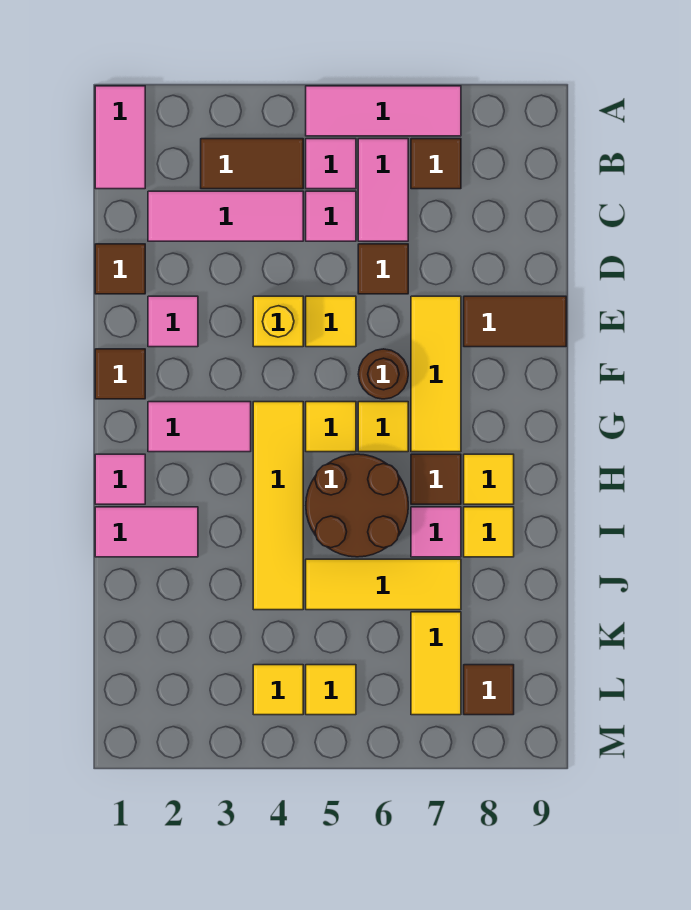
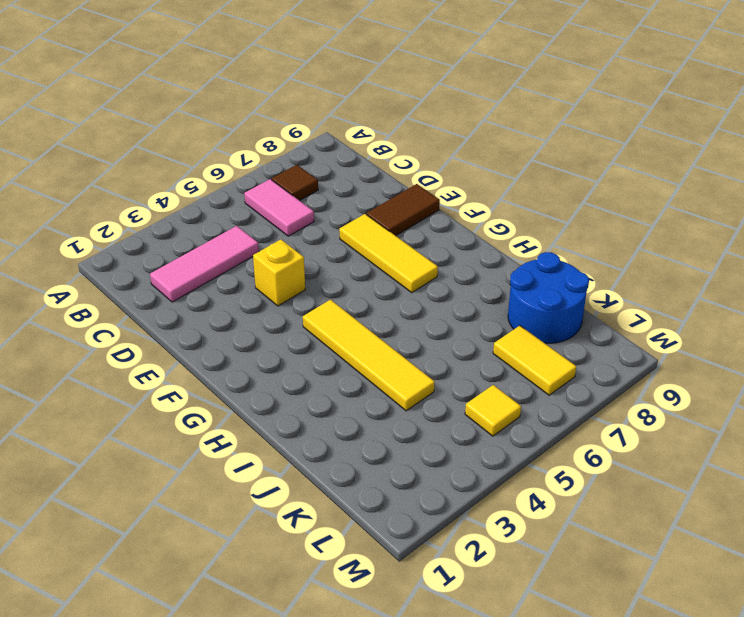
blue 2x2 round brick [508,252,589,343] -> none
none -> pink 1x2 tile [95,86,145,189]
none -> pink 1x3 tile [306,86,461,136]
none -> brown 1x2 tile [201,139,303,189]
none -> pink 1x1 tile [306,139,356,189]

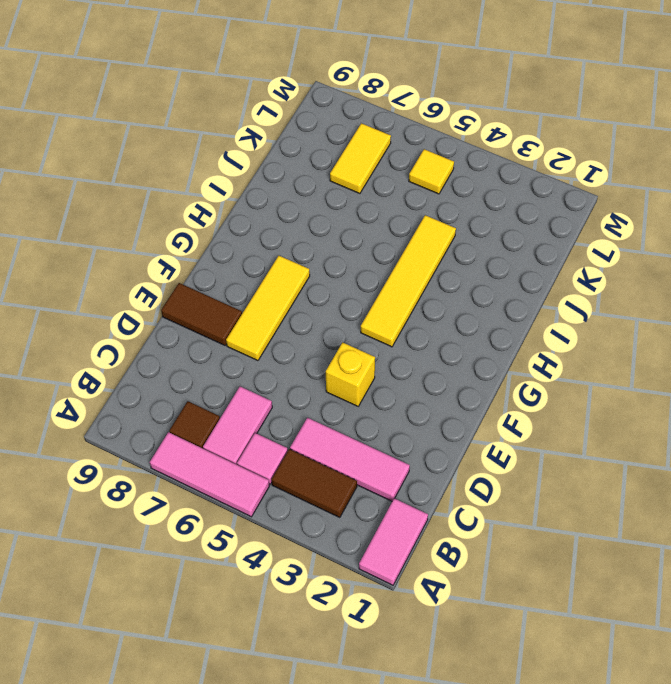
none -> pink 1x1 tile [306,191,356,241]
none -> brown 1x1 tile [95,244,145,294]
none -> brown 1x1 tile [358,244,408,294]
none -> pink 1x1 tile [148,296,198,347]

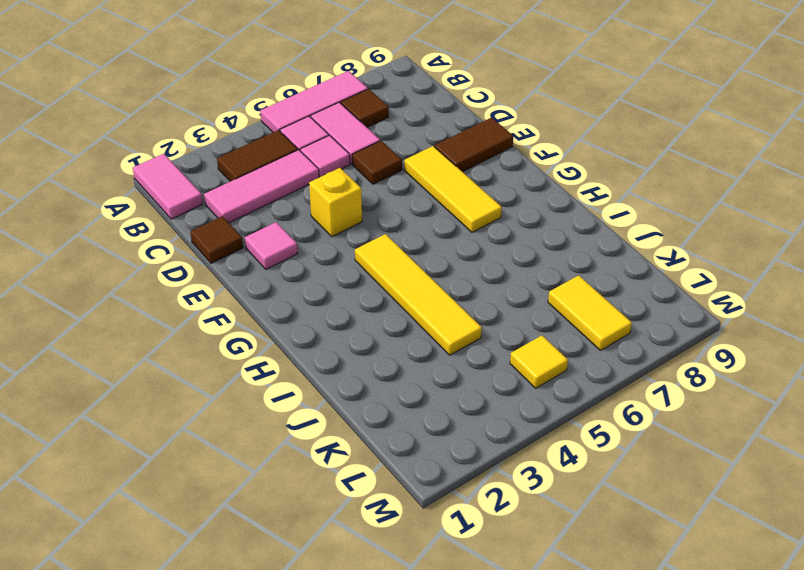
none -> yellow 1x1 tile [306,296,356,347]
none -> brown 1x1 tile [95,349,145,399]
none -> brown 1x1 round brick [358,349,408,399]
none -> pink 1x2 tile [148,402,251,452]

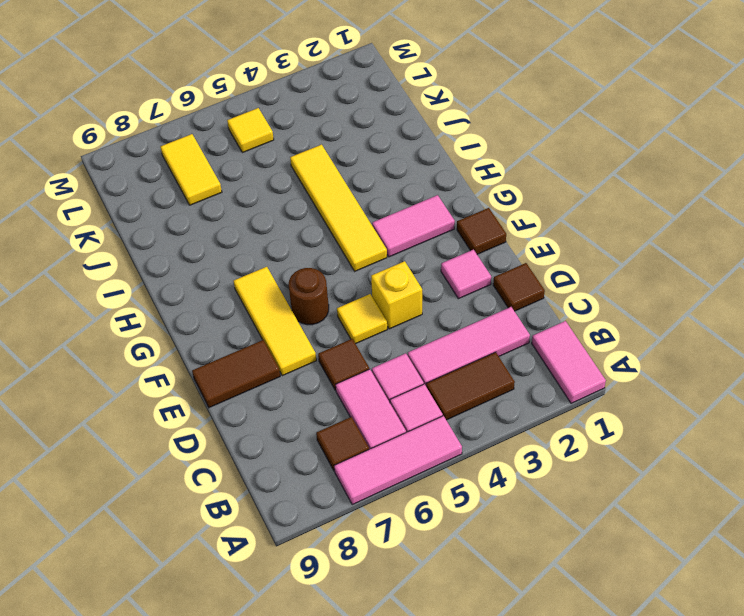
none -> yellow 1x1 tile [306,402,356,452]
none -> yellow 1x1 tile [358,402,408,452]
none -> pink 1x1 tile [95,454,145,504]
none -> brown 2x2 round brick [306,454,408,557]

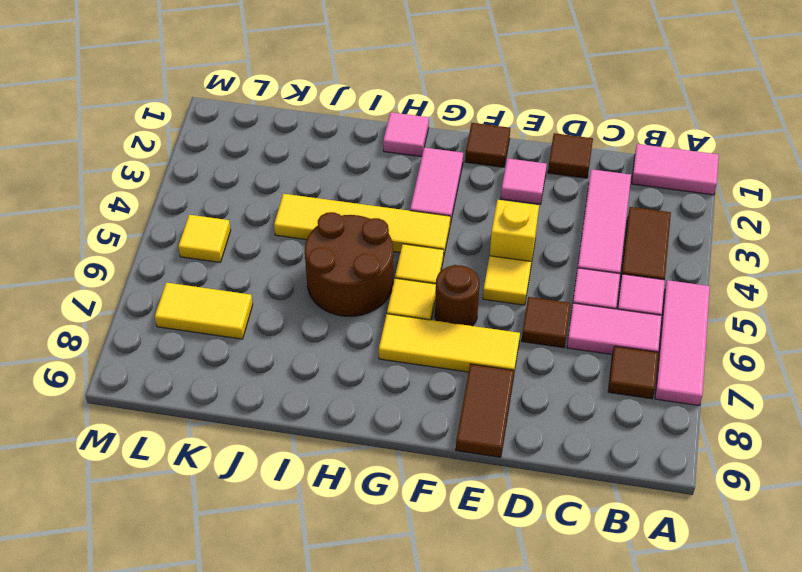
none -> brown 1x1 tile [411,454,461,504]
none -> yellow 1x1 tile [464,454,514,504]
none -> pink 1x2 tile [95,507,198,557]
none -> pink 1x1 tile [411,507,461,557]

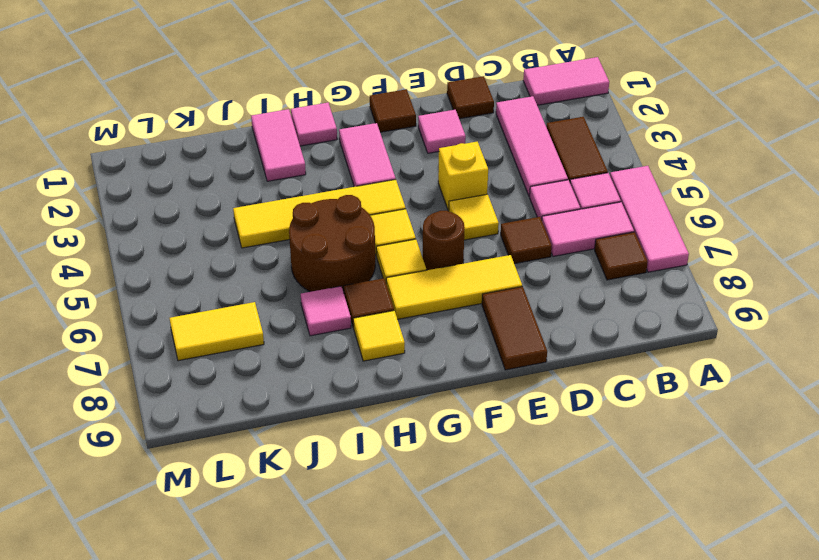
none -> yellow 1x1 tile [464,507,514,557]
none -> yellow 1x3 tile [306,559,461,610]
none -> yellow 1x1 tile [253,665,303,715]
none -> yellow 1x1 tile [306,665,356,715]

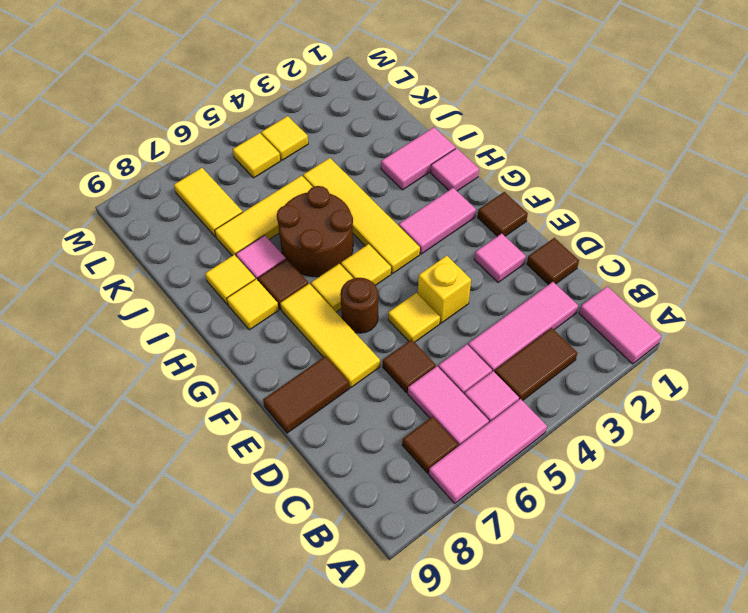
none -> brown 1x1 tile [464,665,514,715]

